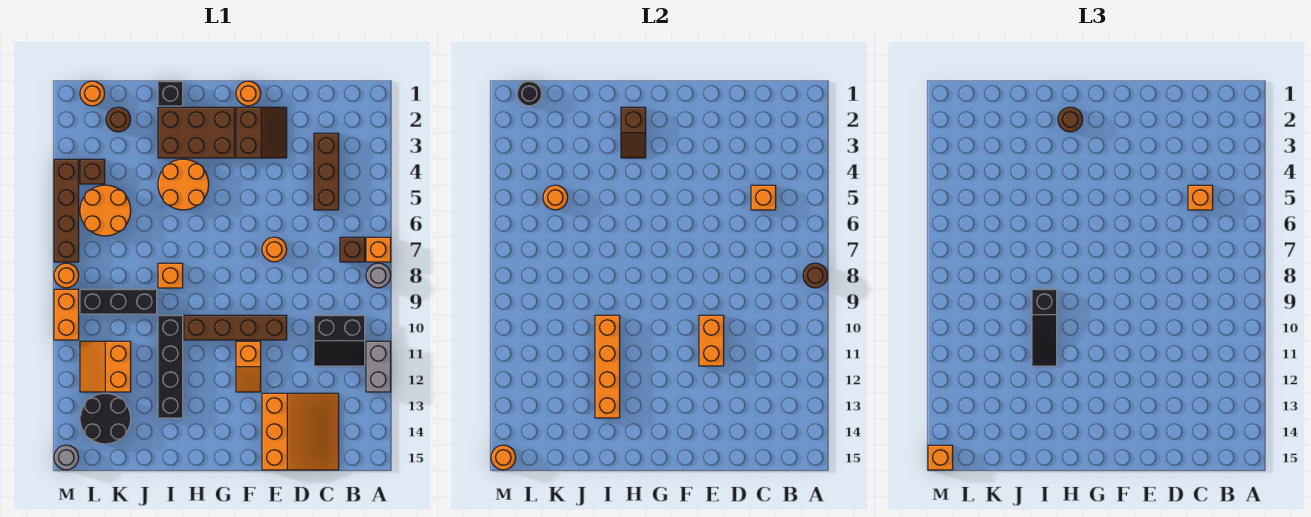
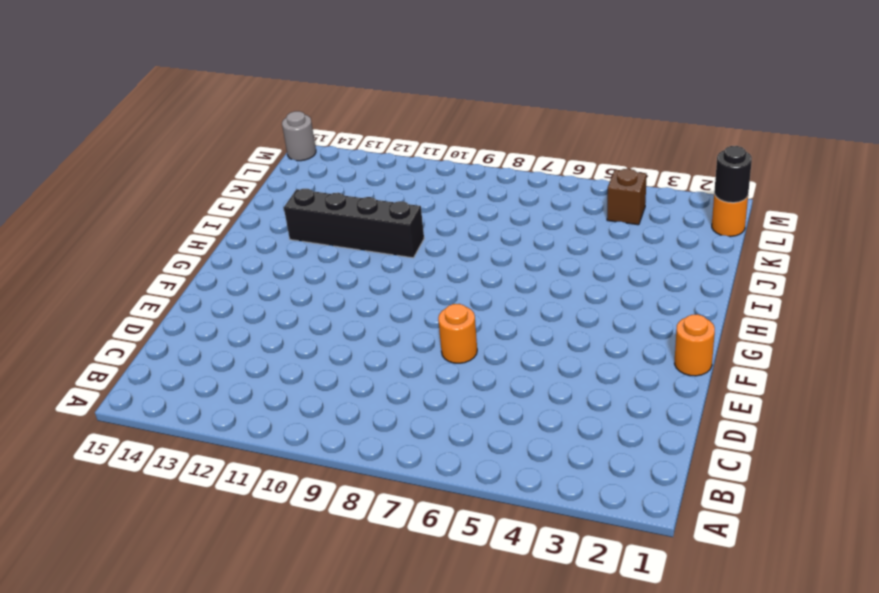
none -> orange 1x1 brick [366,237,391,262]
none -> grey 1x1 round brick [366,263,391,288]
none -> grey 1x2 brick [366,341,391,392]
none -> brown 1x1 brick [340,237,365,262]

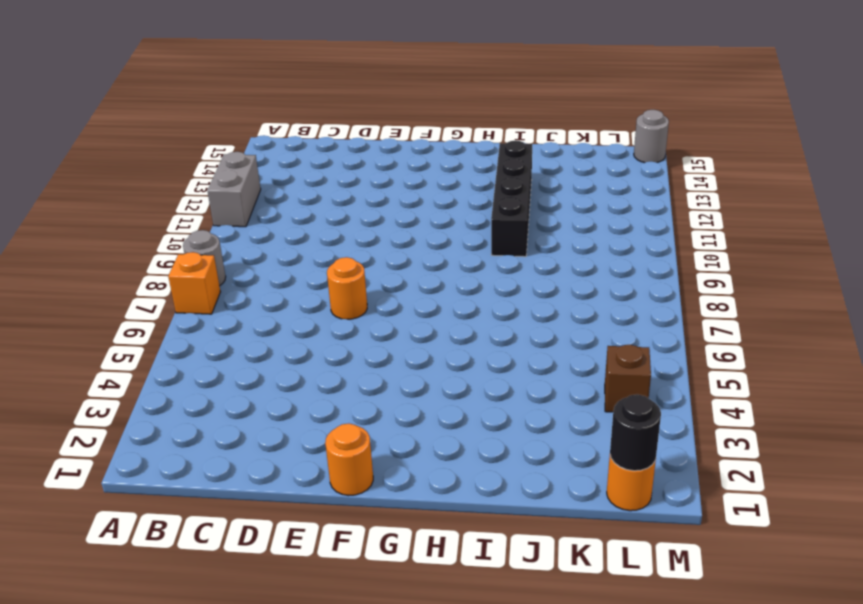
none -> brown 1x1 brick [340,237,365,262]
none -> black 2x2 slope [314,315,365,366]
none -> brown 1x3 brick [314,133,339,210]
none -> orange 3x3 slope [262,393,339,470]

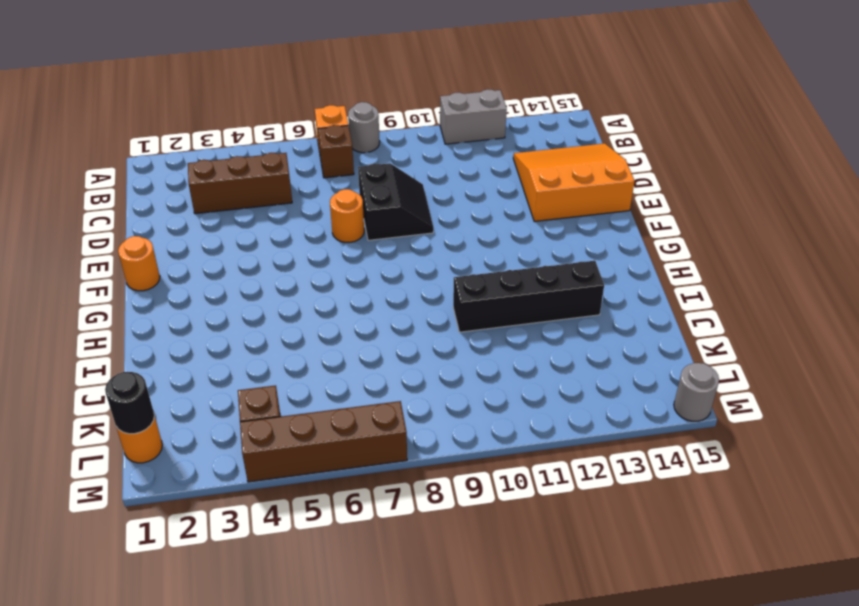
black 2x2 slope [358,163,433,240] -> black 2x2 slope moved to [314,315,365,366]
none -> brown 2x2 slope [236,107,287,158]
none -> brown 1x4 brick [184,315,287,340]
none -> orange 1x2 slope [236,341,261,392]
none -> brown 2x3 brick [158,107,235,158]

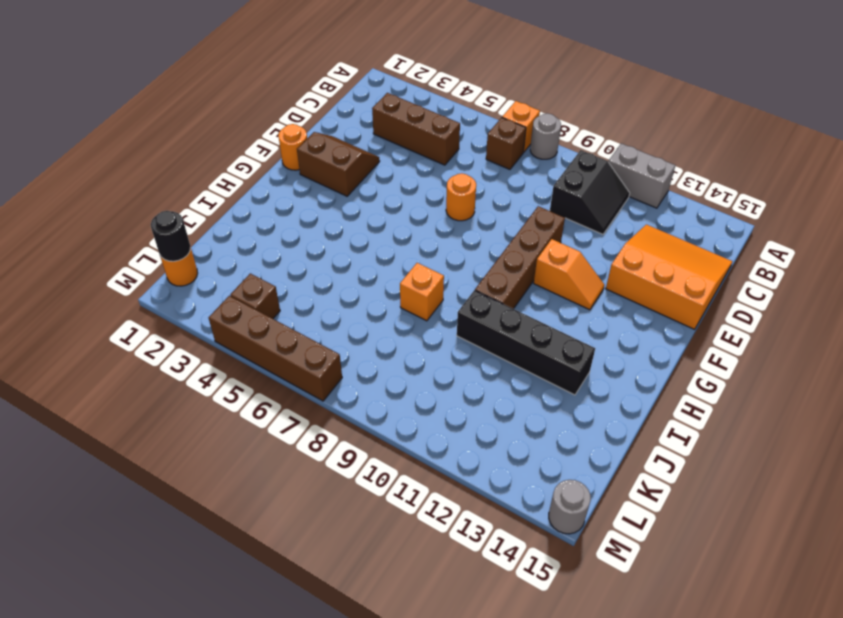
none -> brown 2x3 brick [158,107,235,158]
none -> orange 2x2 round brick [158,159,209,210]
none -> black 1x1 brick [158,81,183,106]
none -> black 1x3 brick [80,289,157,314]

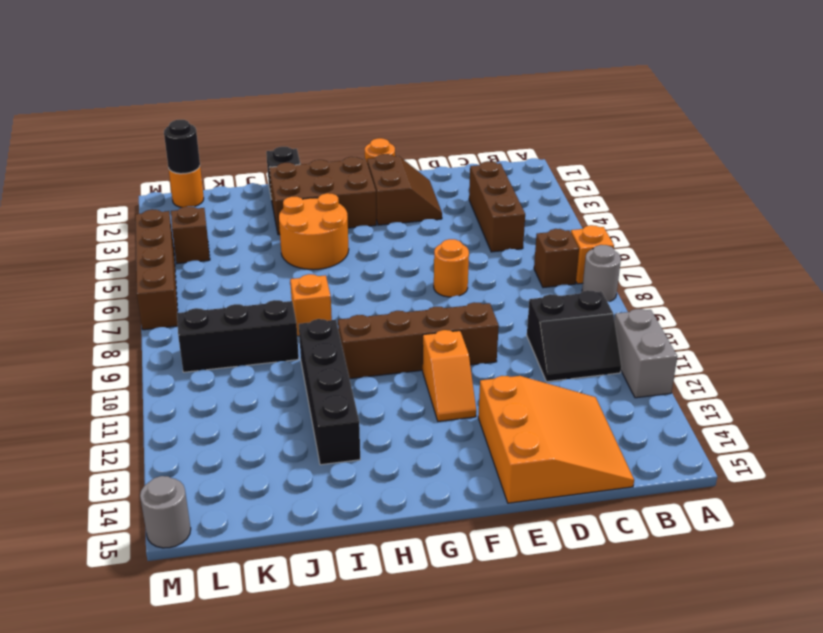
none -> brown 1x1 round brick [106,107,131,132]
none -> orange 2x2 round brick [80,185,131,236]
none -> orange 2x2 slope [80,341,131,392]
none -> black 2x2 round brick [80,393,131,444]

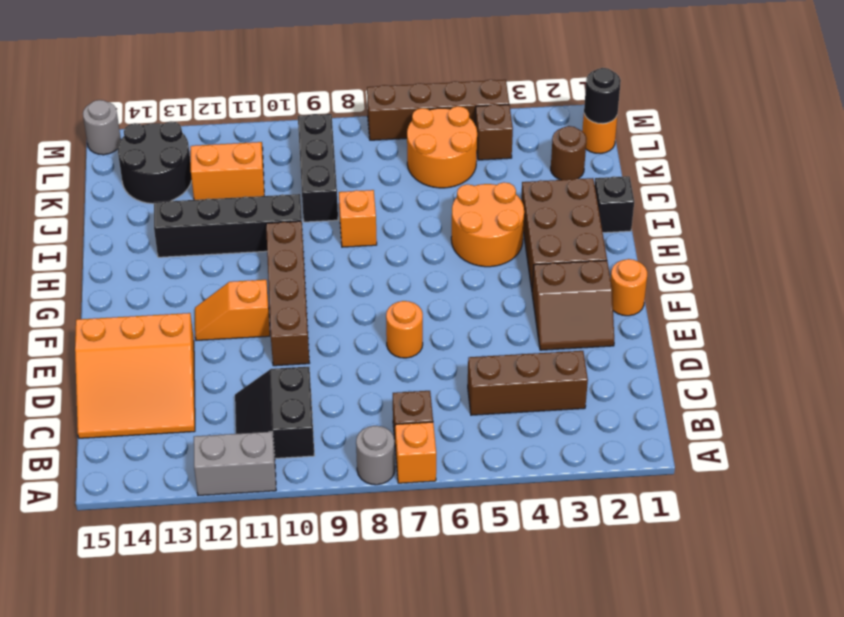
none -> orange 1x1 round brick [54,263,79,288]
none -> orange 1x2 brick [54,289,79,340]
none -> brown 1x1 round brick [803,263,828,288]
none -> orange 1x1 brick [751,185,776,210]

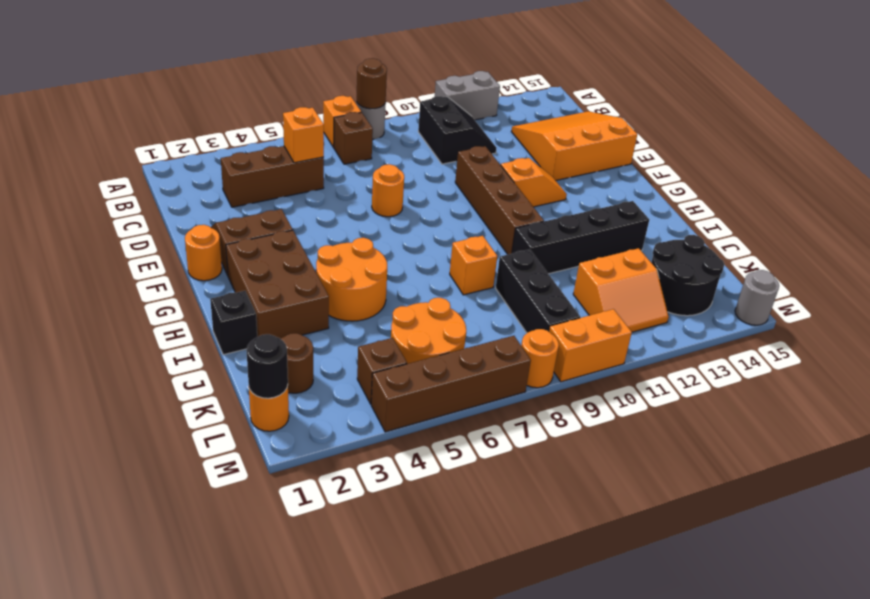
none -> orange 1x2 brick [699,315,724,366]
none -> brown 1x2 slope [621,107,646,158]
none -> orange 1x4 brick [595,315,620,418]
none -> orange 1x1 round brick [543,185,568,210]

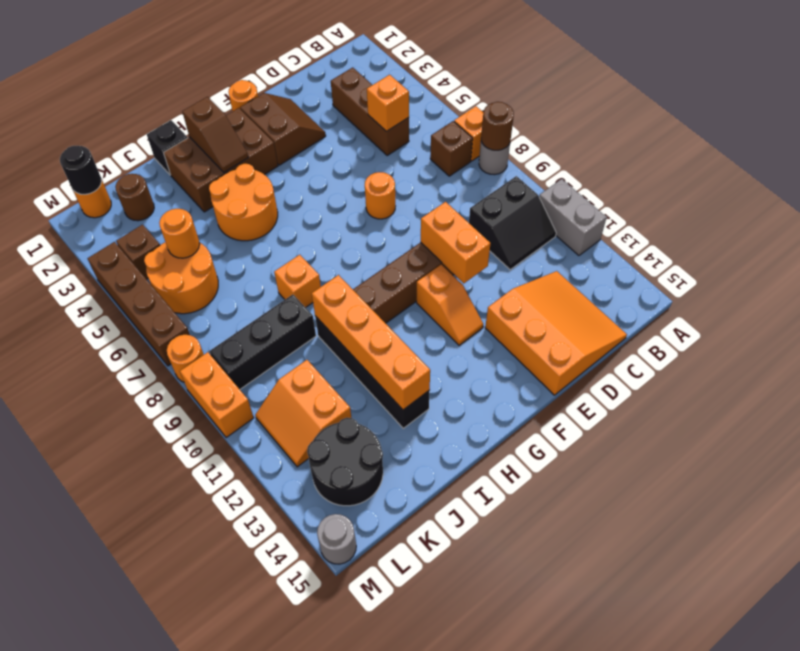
none -> orange 1x1 round brick [491,445,516,470]
none -> orange 1x1 brick [1188,185,1213,210]
none -> brown 1x1 round brick [1058,107,1083,132]
none -> black 1x3 slope [1032,289,1057,366]

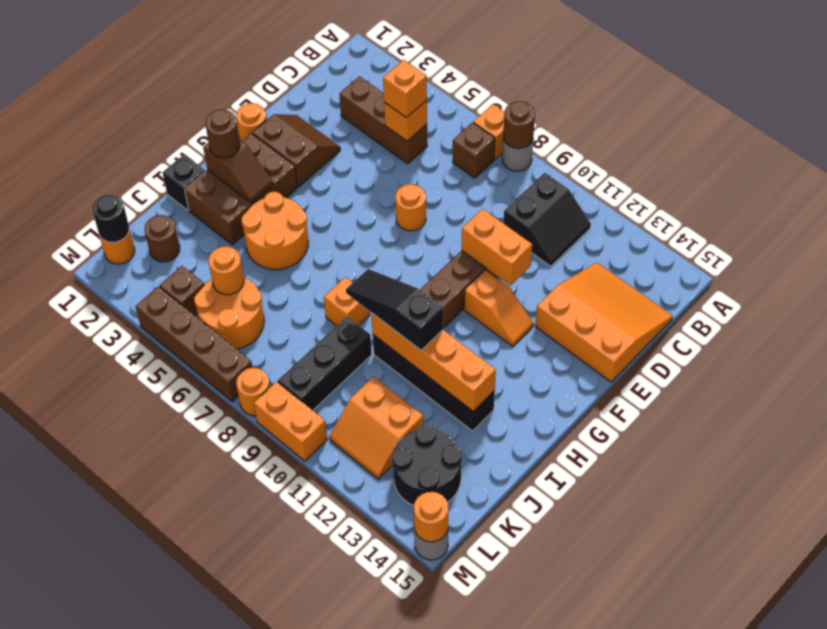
black 1x3 slope [346,269,443,350] -> black 1x3 slope turned to [1032,289,1057,366]
none -> grey 1x2 brick [366,341,391,392]
none -> orange 1x1 brick [928,445,953,470]

